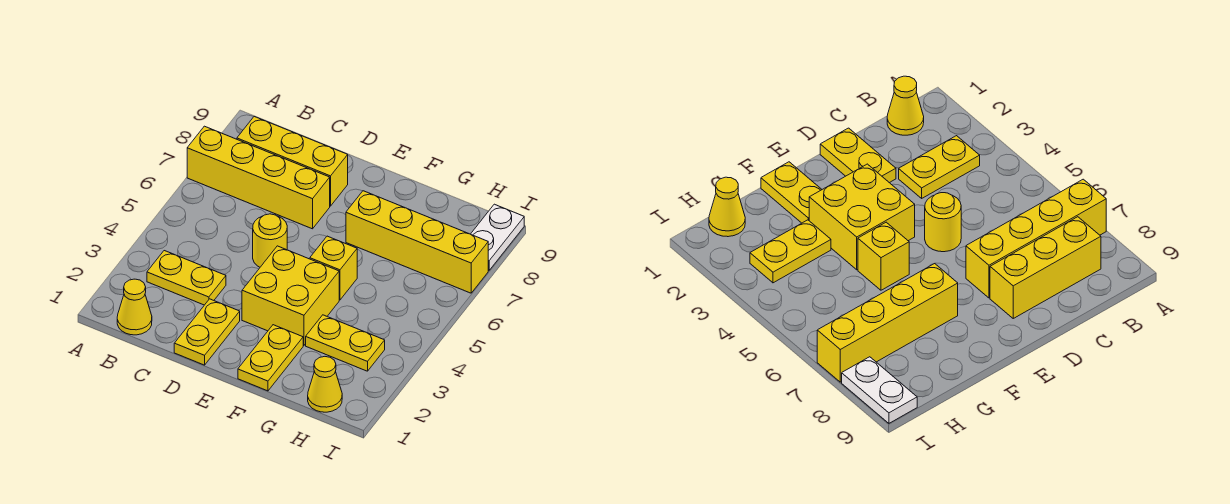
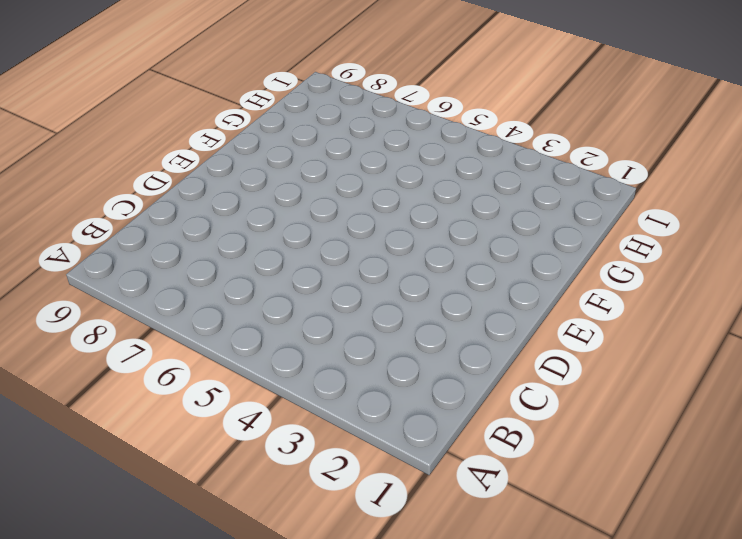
none -> yellow 1x4 brick [187,126,330,229]
none -> yellow 1x1 cone [117,279,152,335]
none -> yellow 1x2 plate [147,251,226,305]

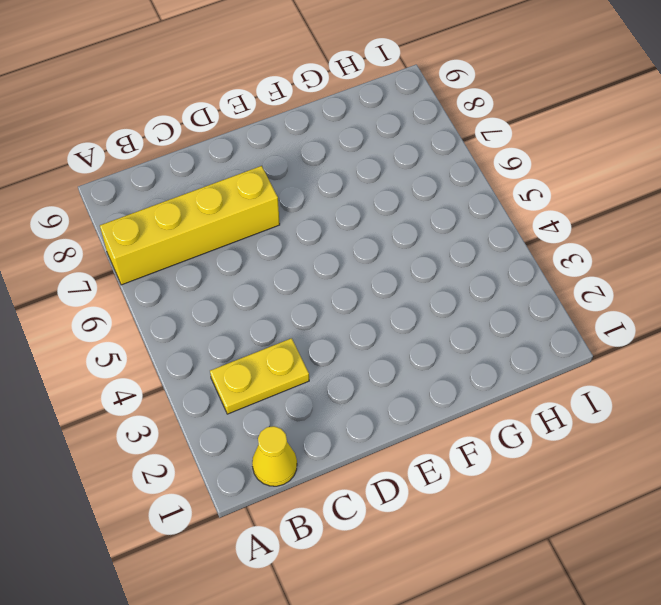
none -> yellow 1x3 brick [237,117,348,206]
none -> yellow 1x2 plate [174,299,240,365]
none -> yellow 1x1 round brick [253,214,287,267]

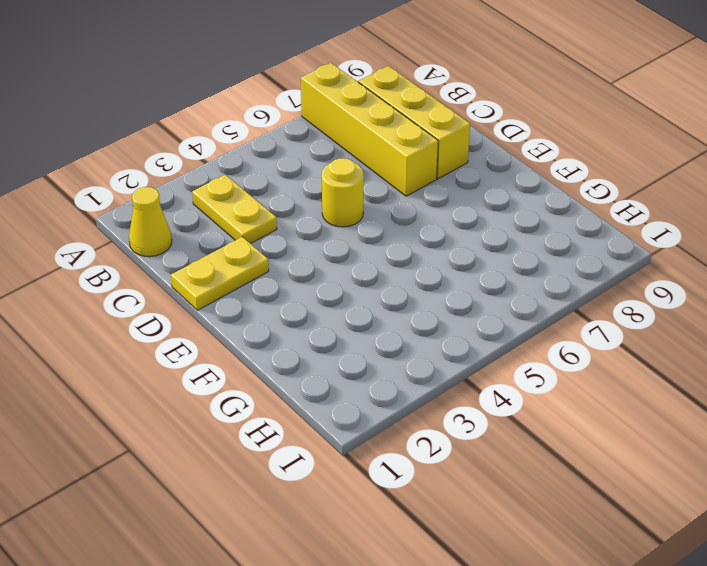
none -> yellow 2x2 brick [242,246,339,345]
none -> yellow 1x2 plate [238,325,303,391]
none -> yellow 1x1 brick [310,236,357,300]

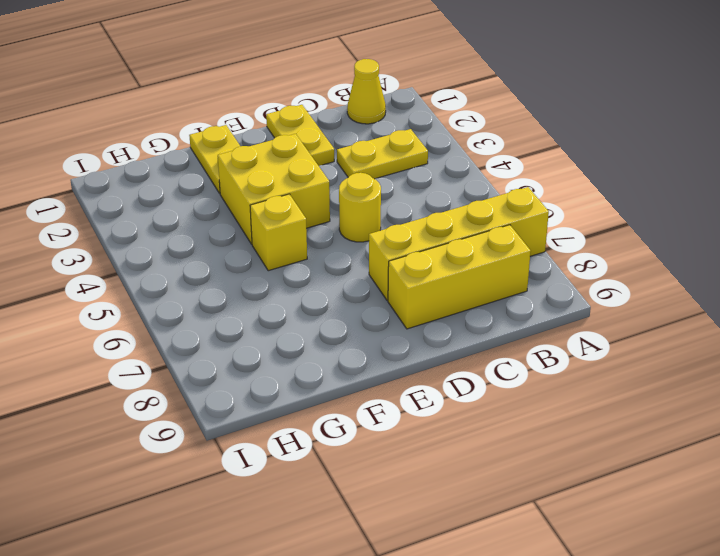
none -> yellow 1x4 brick [346,191,488,293]
none -> yellow 1x2 plate [306,315,385,371]
none -> yellow 1x1 cone [308,357,342,412]

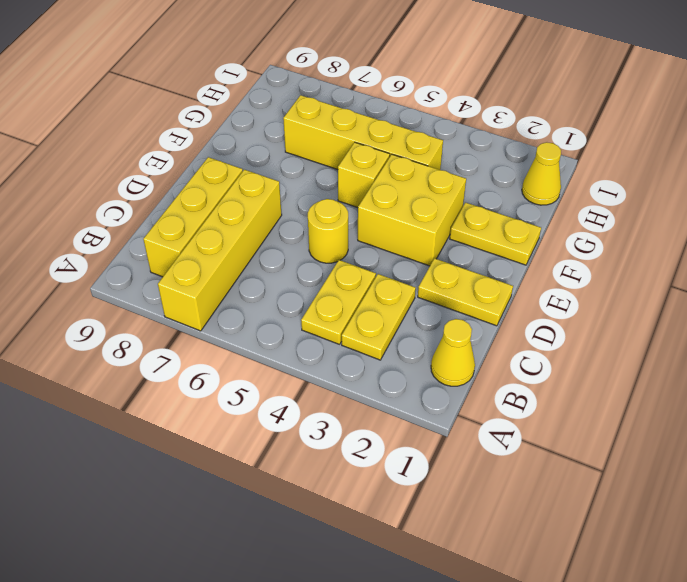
yellow 1x2 plate [301,260,376,344] -> yellow 1x2 plate moved to [306,315,385,371]
yellow 1x4 brick [283,95,443,170] -> yellow 1x4 brick turned to [346,191,488,293]
none -> white 1x2 plate [471,204,524,270]

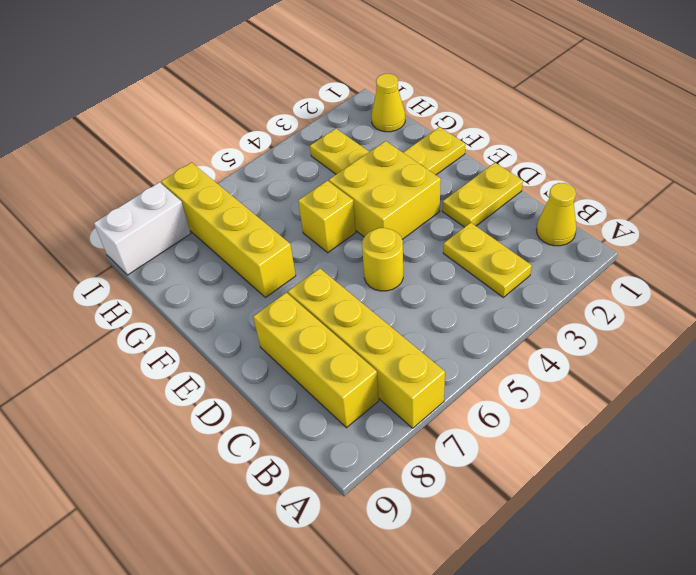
white 1x2 brick [94,182,191,275] -> white 1x2 plate [471,204,524,270]

